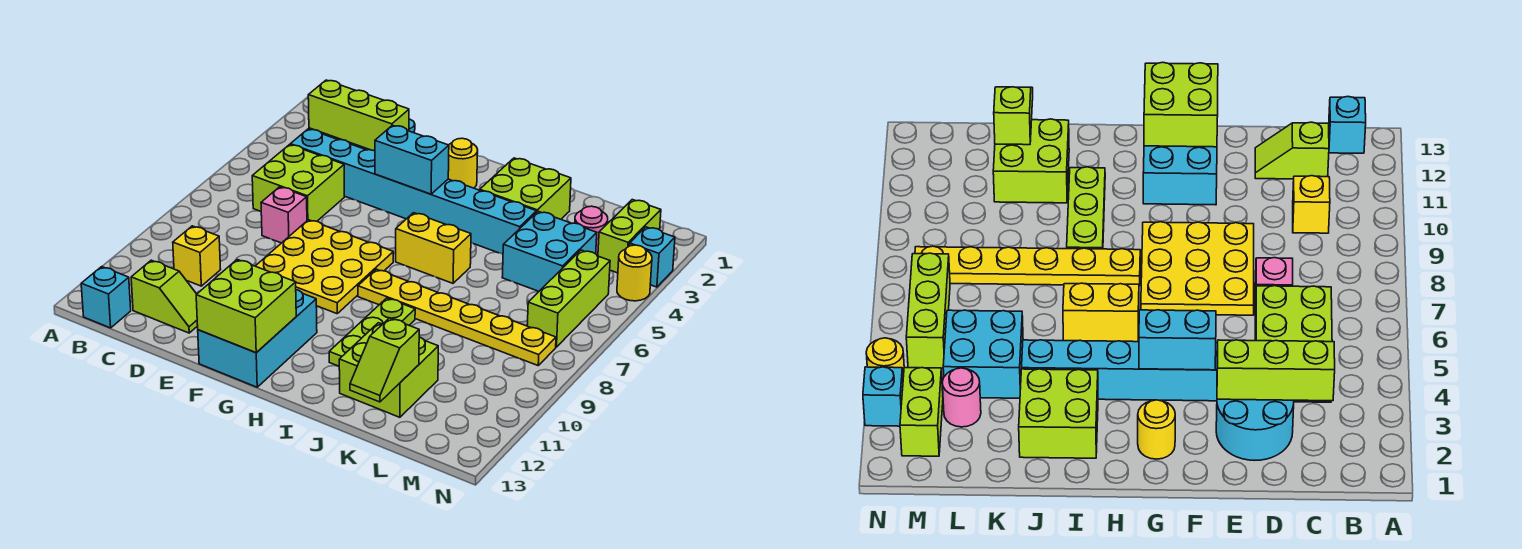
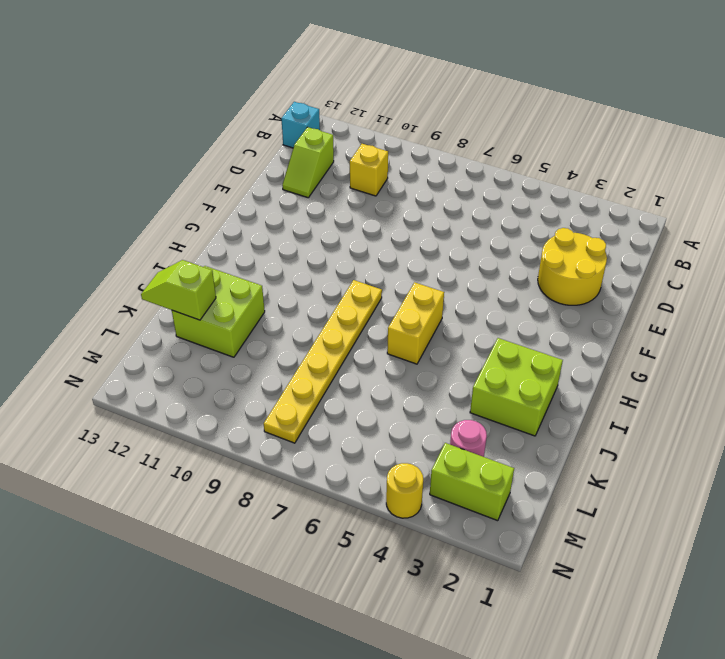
yellow 2x2 round brick [538,228,607,305] -> cyan 2x2 round brick [1216,399,1294,460]
none -> cyan 1x8 brick [290,129,537,254]
none -> lime 2x2 brick [252,145,344,221]
none -> pink 1x1 brick [261,187,307,243]

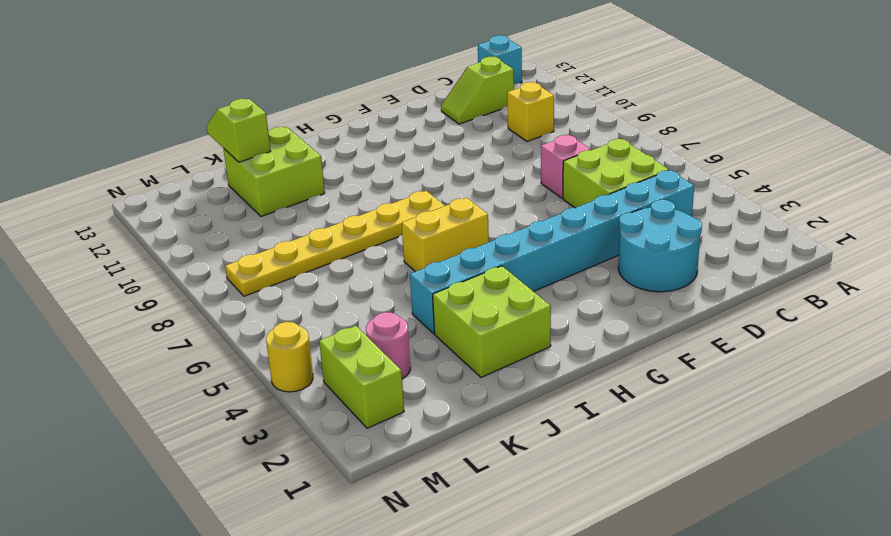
none -> yellow 3x3 plate [256,220,393,314]
none -> cyan 2x3 brick [198,290,317,387]
none -> yellow 1x1 round brick [448,138,478,188]

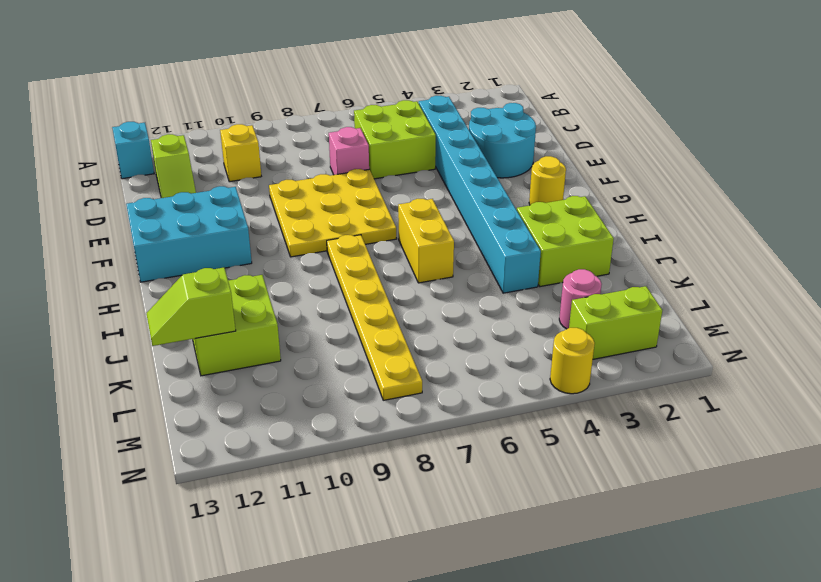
none -> lime 1x3 plate [329,298,415,366]
none -> cyan 2x2 brick [502,211,597,291]
none -> lime 1x3 brick [527,250,610,347]

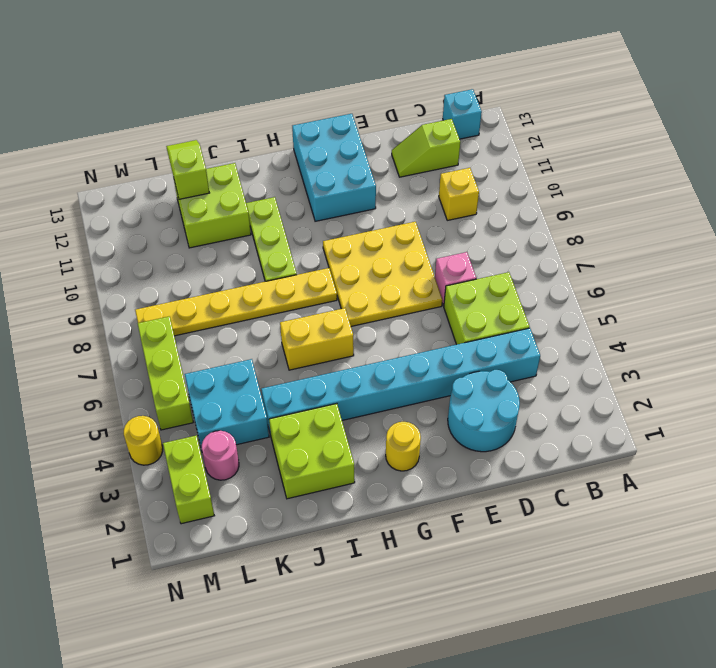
none -> cyan 1x1 brick [630,227,675,287]
none -> lime 1x3 brick [308,80,409,151]
none -> cyan 1x2 brick [375,125,449,194]

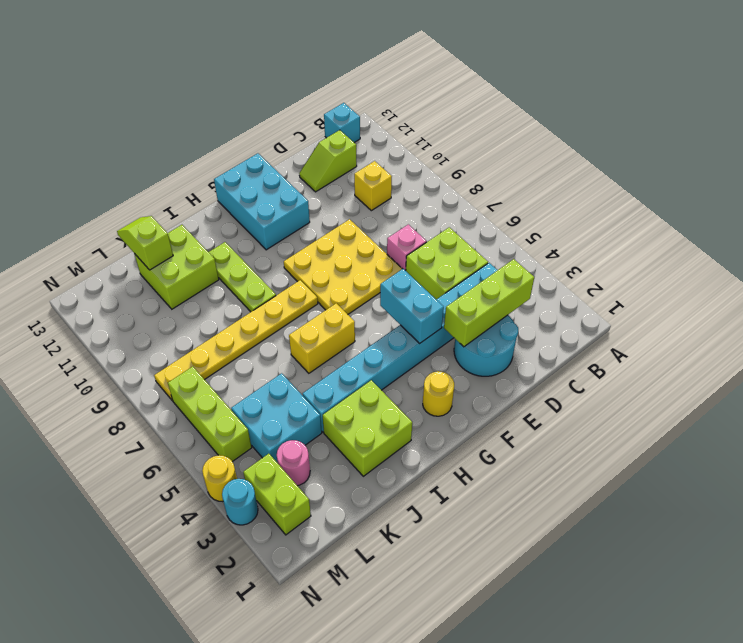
cyan 1x2 brick [380,269,444,344] -> cyan 1x2 brick turned to [375,125,449,194]
cyan 1x1 round brick [222,479,258,525] -> cyan 1x1 brick [630,227,675,287]
none -> lime 2x2 brick [196,259,296,353]

